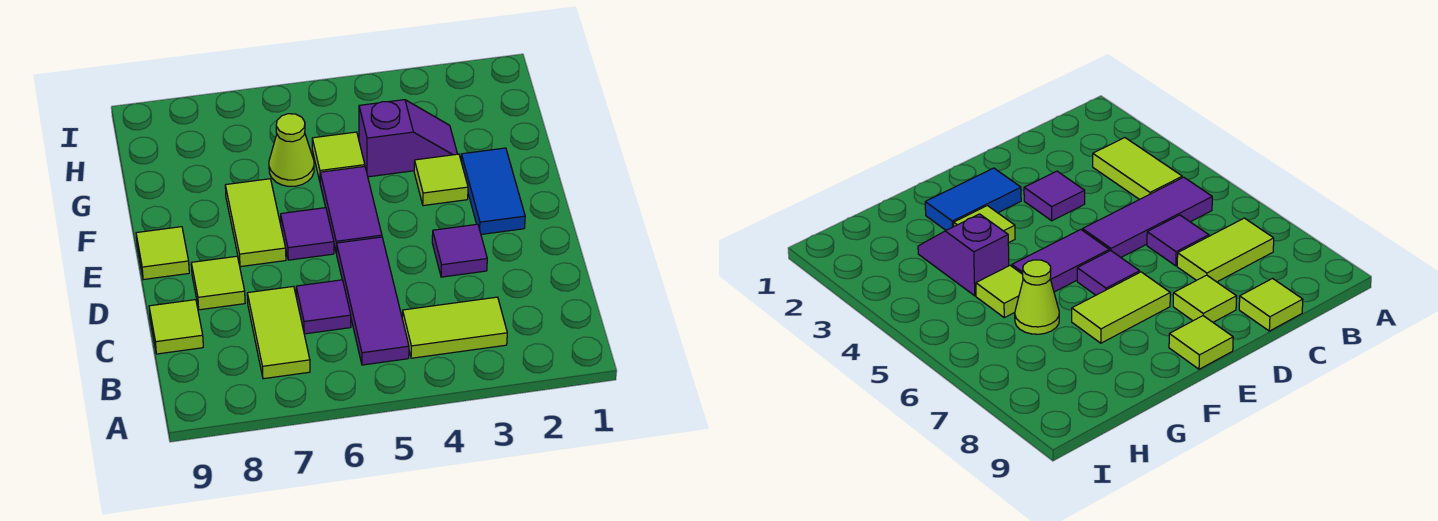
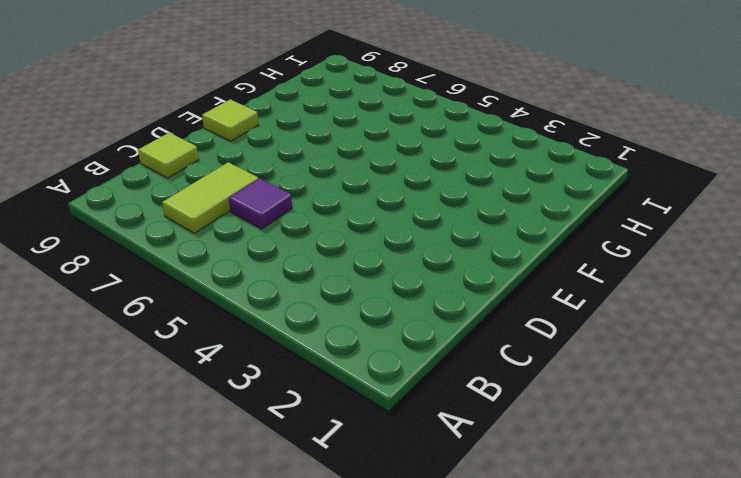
none -> lime 1x2 tile [402,297,507,358]
none -> purple 1x3 tile [336,237,409,365]
none -> purple 1x1 tile [432,224,487,277]

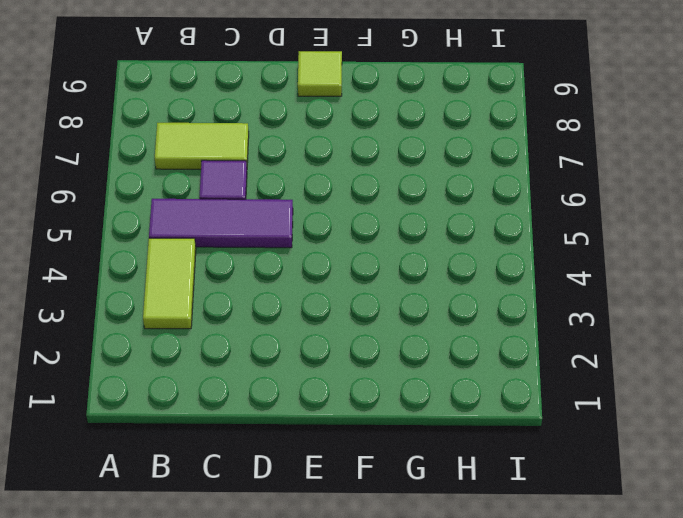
none -> lime 1x1 tile [149,300,203,354]
none -> purple 1x1 tile [432,224,487,277]
none -> lime 1x1 tile [191,256,245,310]

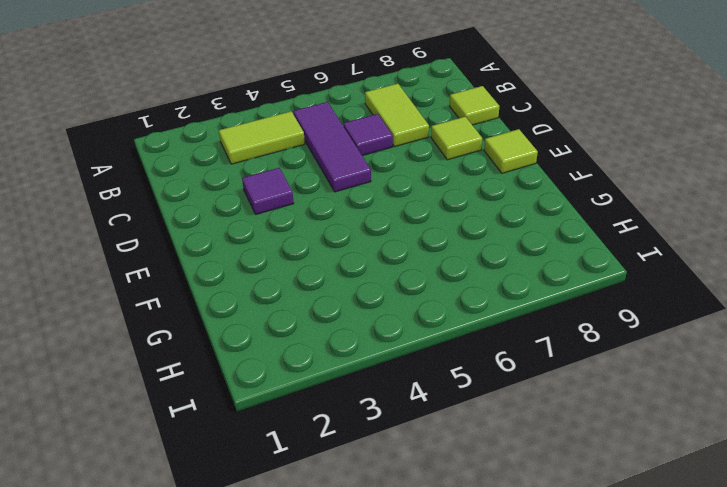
none -> blue 1x2 tile [461,148,525,234]
none -> purple 1x2 tile [320,166,382,253]
none -> purple 1x1 tile [281,208,334,260]

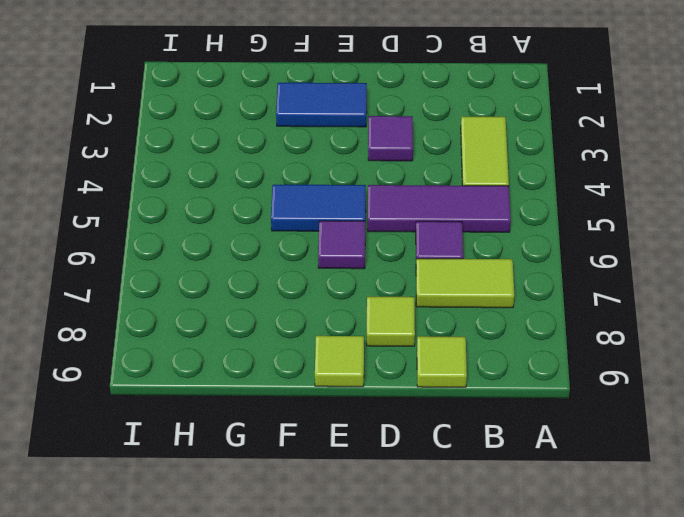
blue 1x2 tile [271,185,366,231] -> purple 1x2 tile [320,166,382,253]
none -> lime 1x2 tile [225,179,286,267]
none -> lime 1x1 tile [414,154,468,206]
none -> purple 1x2 slope [359,100,457,177]

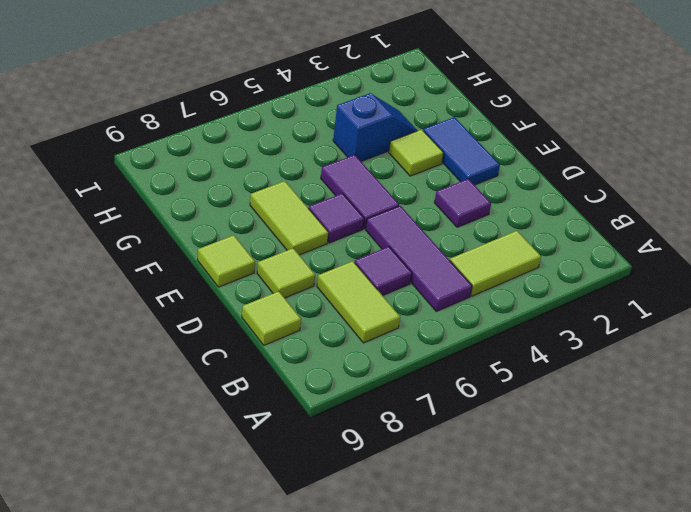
blue 1x2 slope [333,93,418,161] -> purple 1x2 slope [359,100,457,177]
none -> lime 1x1 tile [312,132,365,181]
none -> lime 1x1 cone [269,114,314,186]

